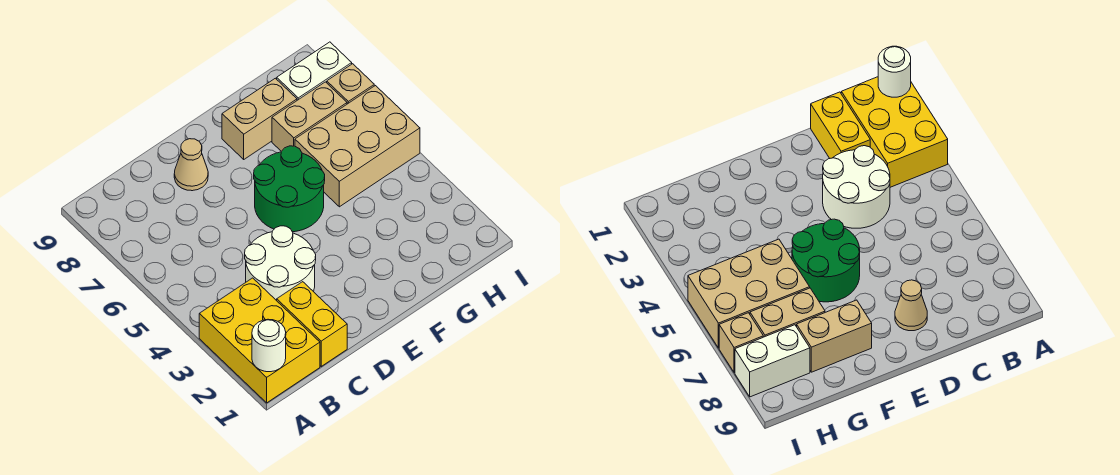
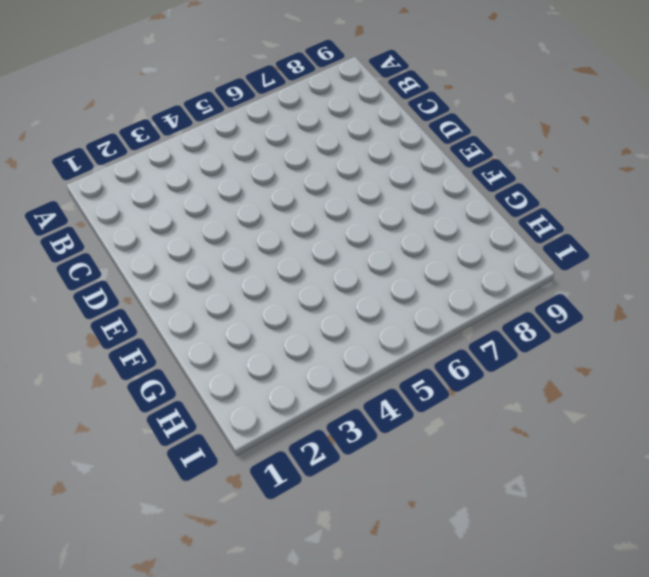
none -> yellow 2x3 brick [199,278,320,403]
none -> yellow 1x2 brick [277,282,347,366]

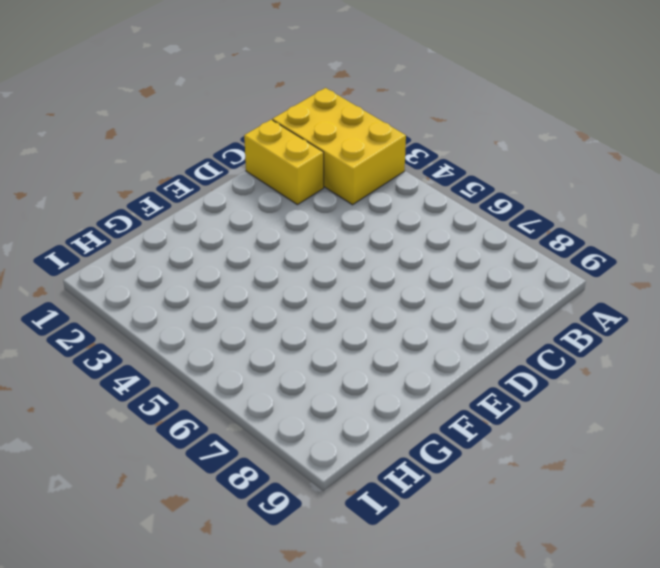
none -> white 2x2 round brick [245,226,316,301]
none -> tan 1x1 cone [174,139,208,191]

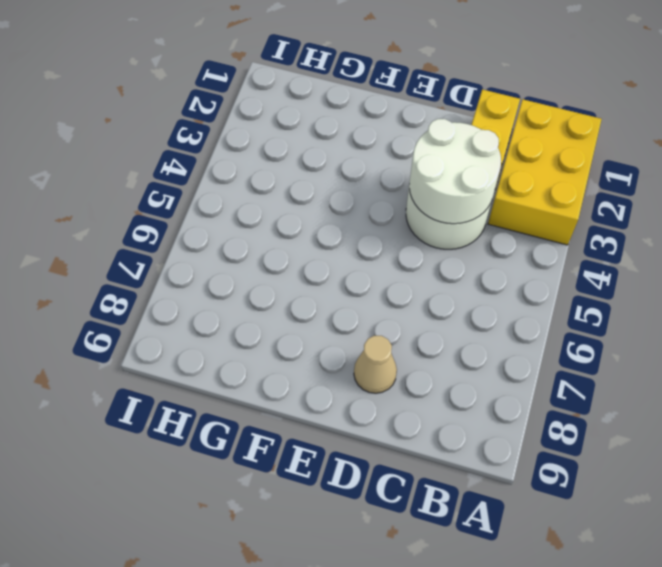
white 2x2 round brick [409,119,501,224] -> none
none -> green 2x2 round brick [254,146,325,232]
none -> tan 1x2 brick [222,78,297,159]

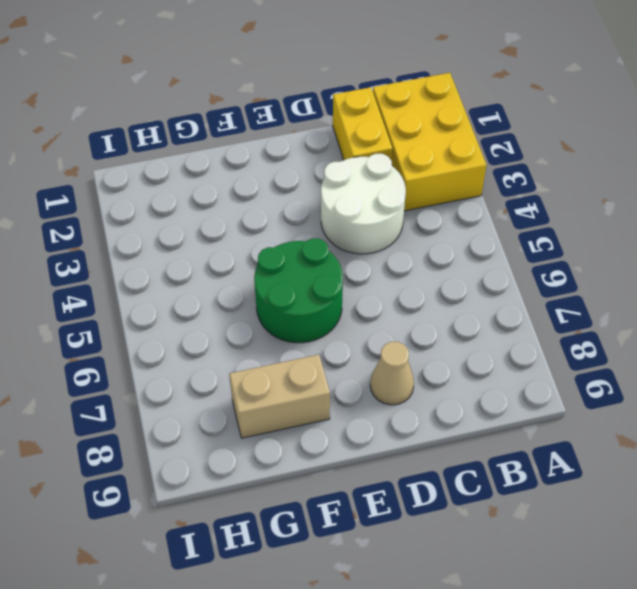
none -> tan 2x3 brick [295,86,420,207]
none -> tan 1x2 brick [272,82,347,151]

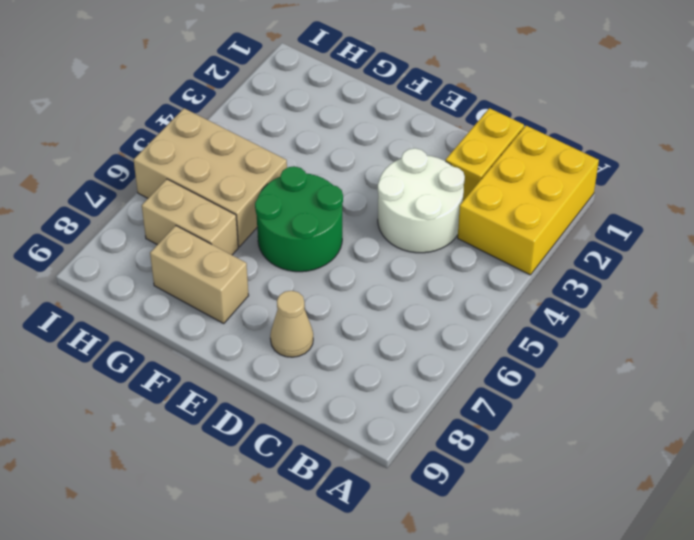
none -> white 1x2 brick [277,42,352,100]
none -> tan 1x1 brick [327,64,374,104]

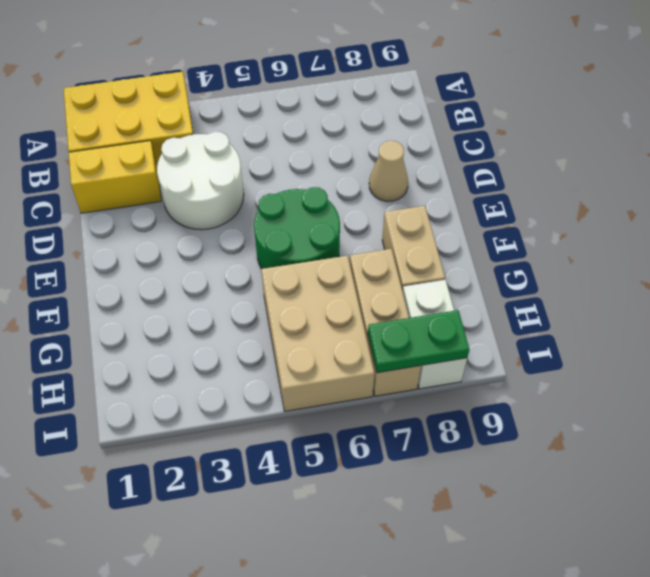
green 1x2 plate [368,310,469,373] -> none
none -> white 1x1 round brick [252,319,286,372]

